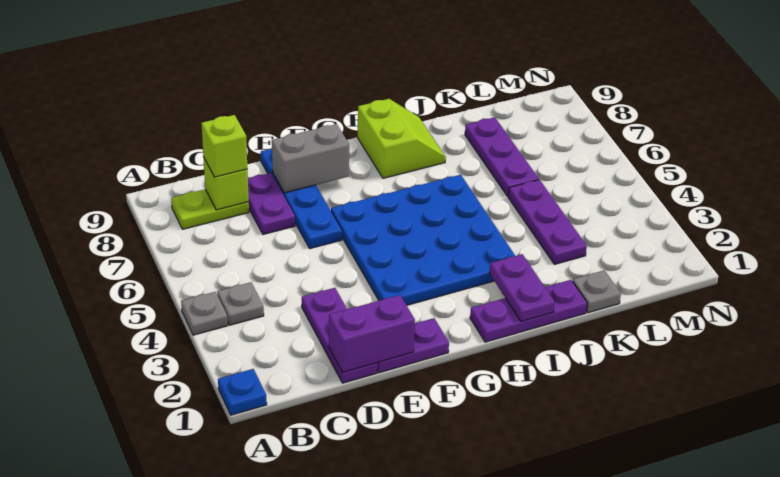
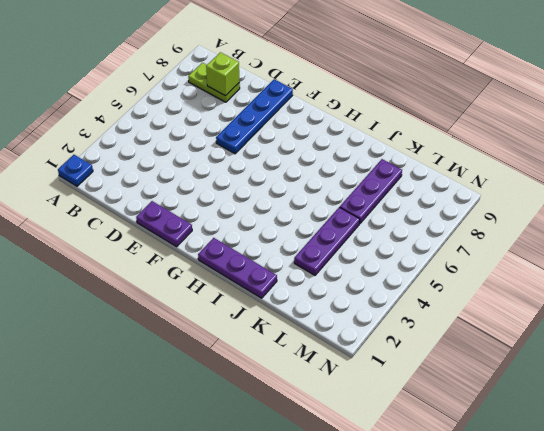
none -> grey 1x1 plate [181,292,228,335]
none -> grey 1x1 plate [217,282,264,325]
none -> purple 1x3 plate [302,288,377,383]

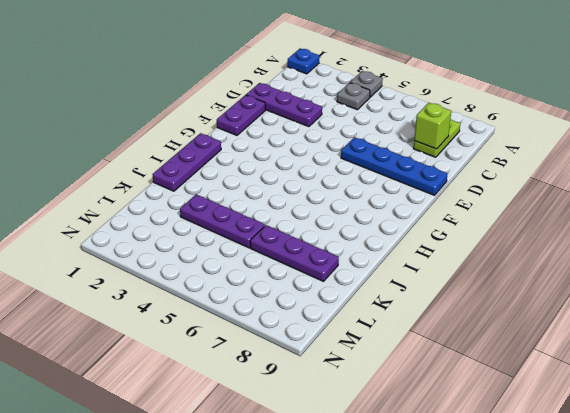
none -> purple 1x2 plate [248,173,295,234]
none -> blue 4x4 plate [331,175,515,305]
none -> lime 2x2 slope [358,99,446,178]

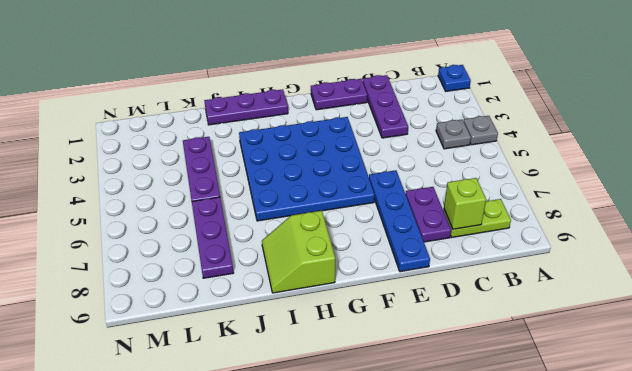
none -> grey 1x1 plate [573,270,621,313]
none -> purple 1x2 brick [329,295,415,372]
none -> grey 1x2 brick [272,124,349,193]

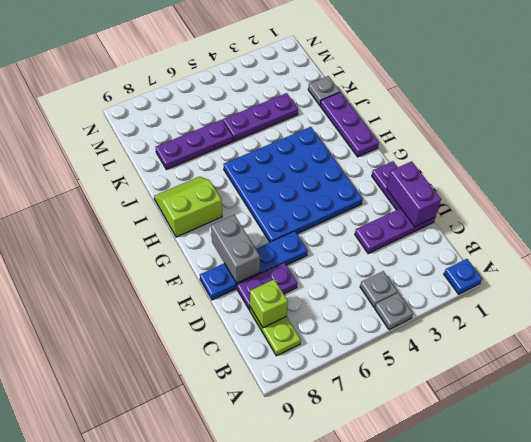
none -> purple 1x2 plate [489,254,555,322]
none -> lime 1x1 brick [201,115,247,177]

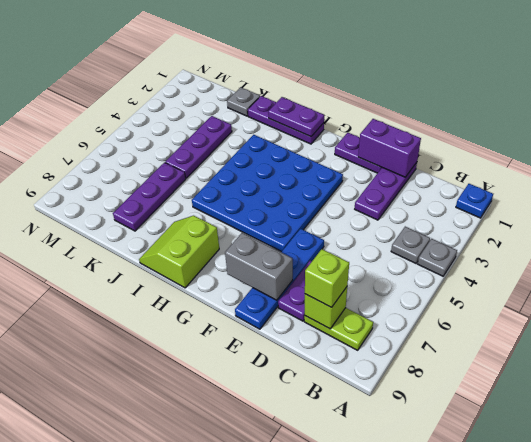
purple 1x2 plate [268,97,324,137] -> purple 1x2 plate turned to [489,254,555,322]

